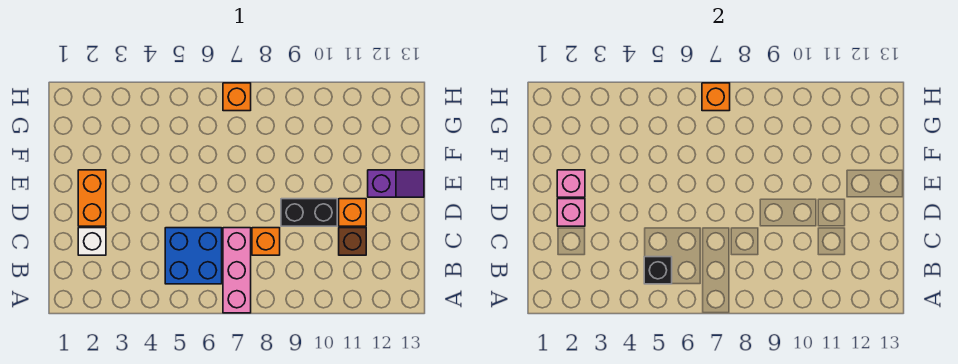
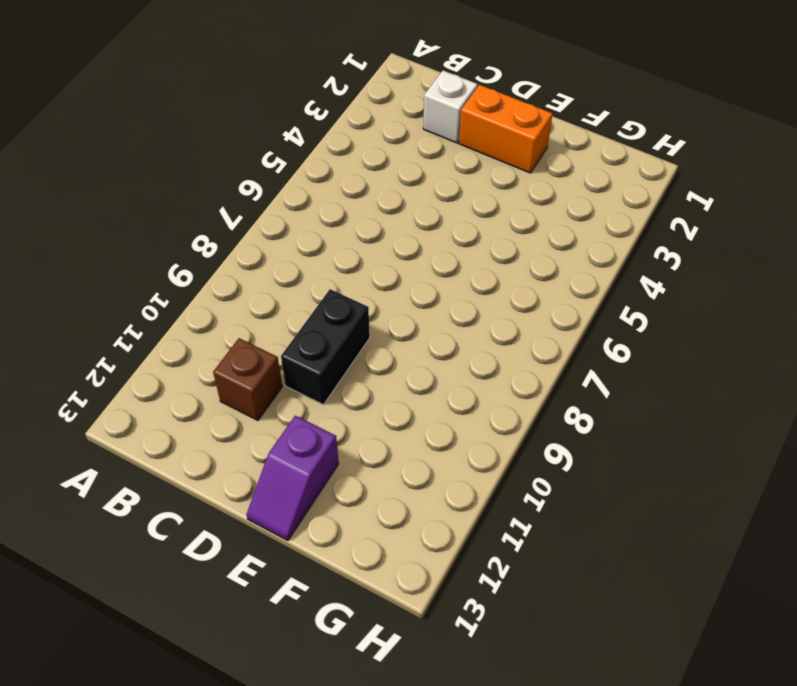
none -> pink 1x3 brick [223,228,251,313]
none -> blue 2x2 brick [165,228,222,284]
none -> orange 1x1 brick [252,228,280,255]

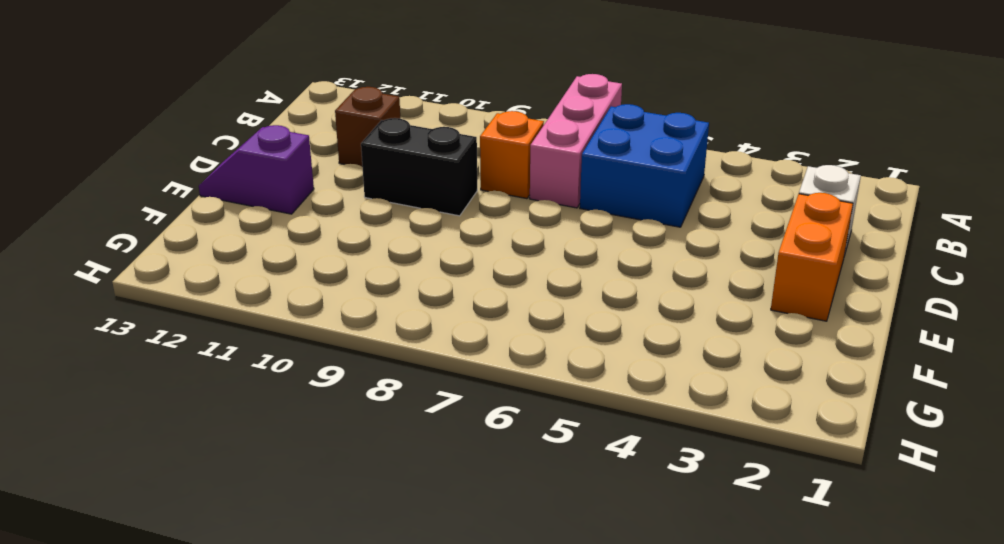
none -> orange 1x1 brick [339,199,366,226]
none -> orange 1x1 brick [223,83,251,111]
none -> black 1x1 brick [644,257,672,284]

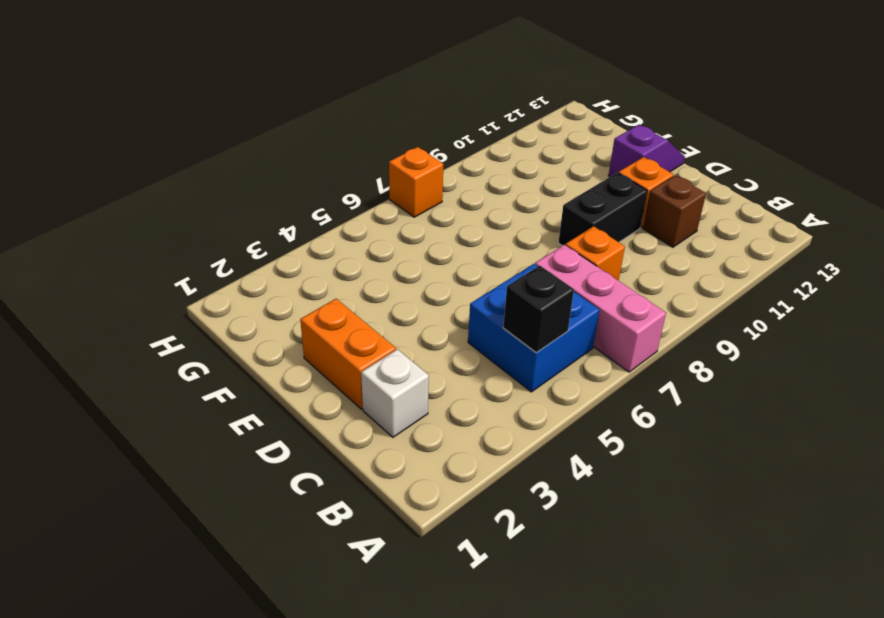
none -> pink 1x1 brick [557,199,585,226]
none -> pink 1x1 brick [557,170,585,197]
none -> orange 1x1 brick [702,83,730,111]

